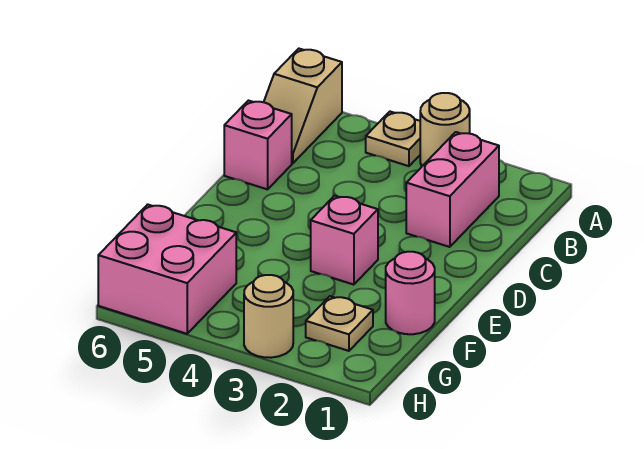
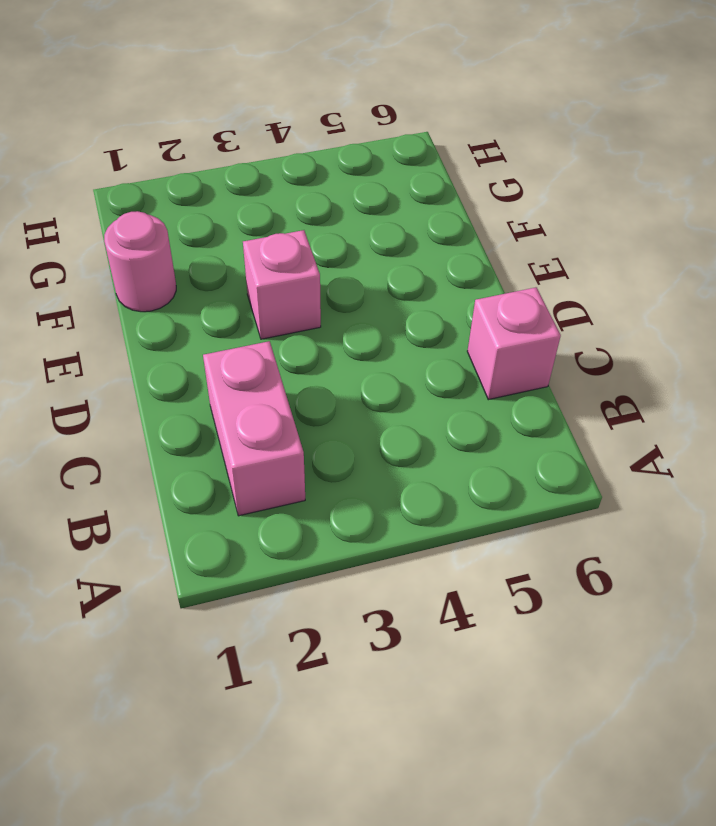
none -> tan 1x1 round brick [420,93,470,166]
none -> tan 1x1 plate [366,112,420,166]

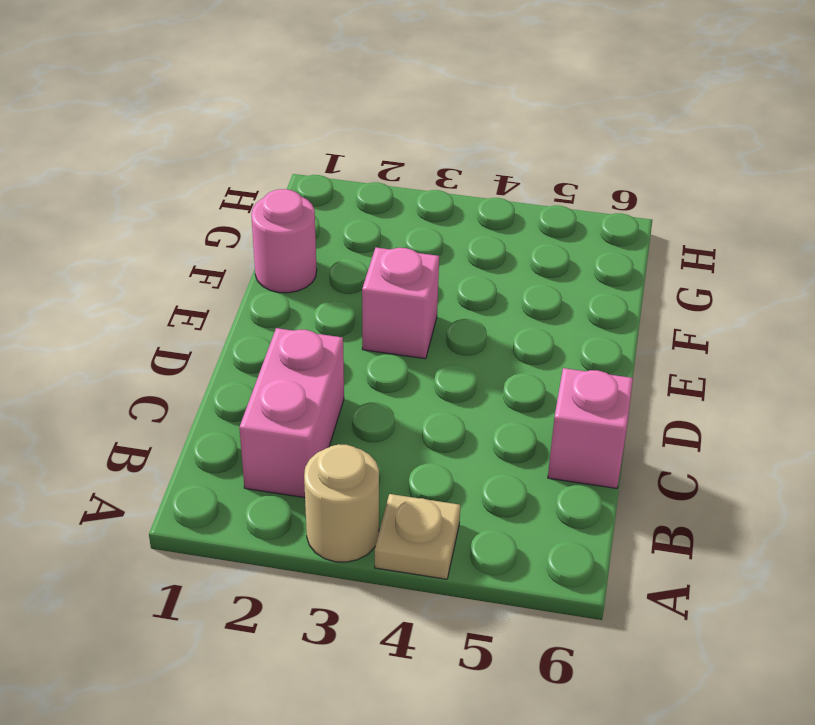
none -> tan 1x2 slope [264,49,342,163]
none -> tan 1x1 plate [306,296,373,351]

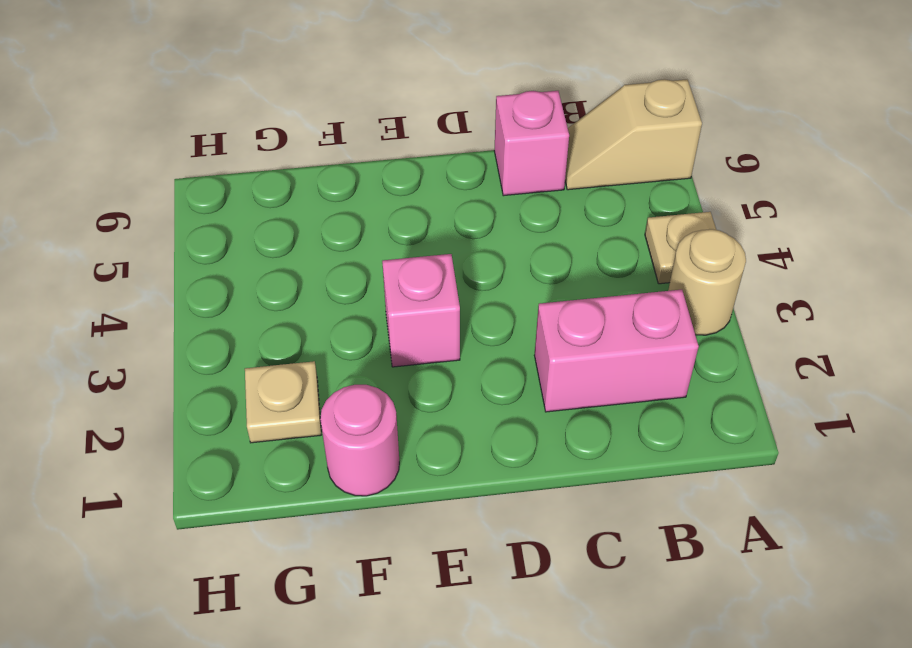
none -> pink 2x2 brick [98,204,236,334]
none -> tan 1x1 round brick [244,275,293,358]

